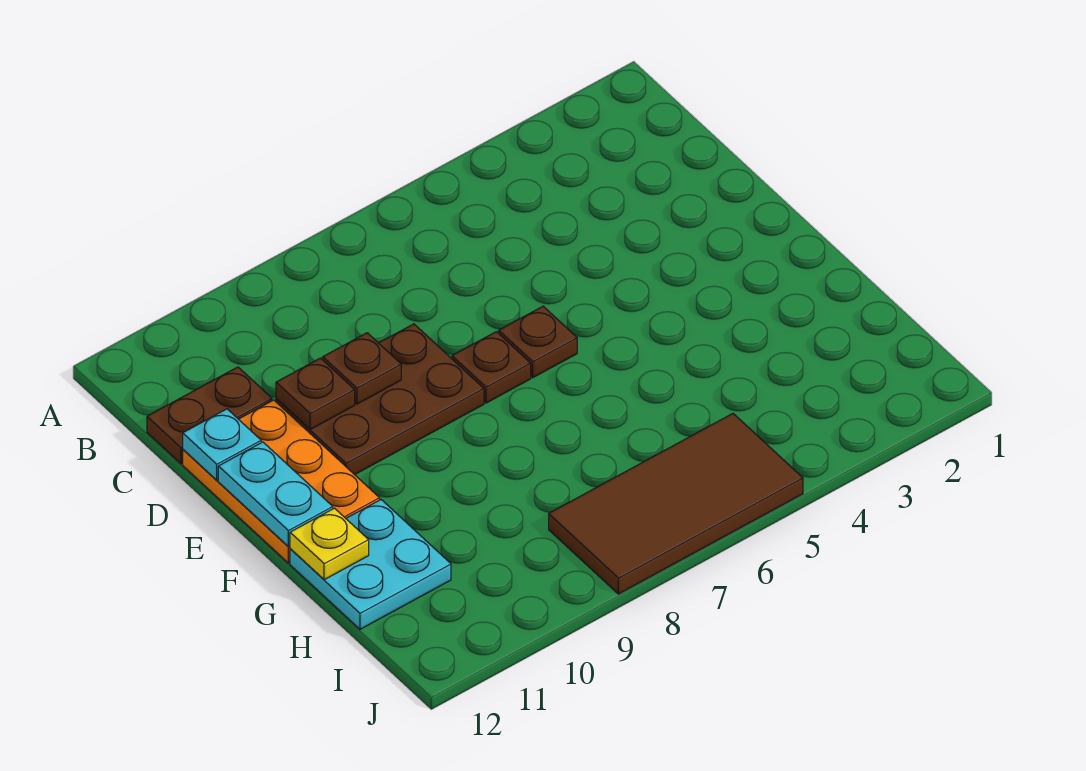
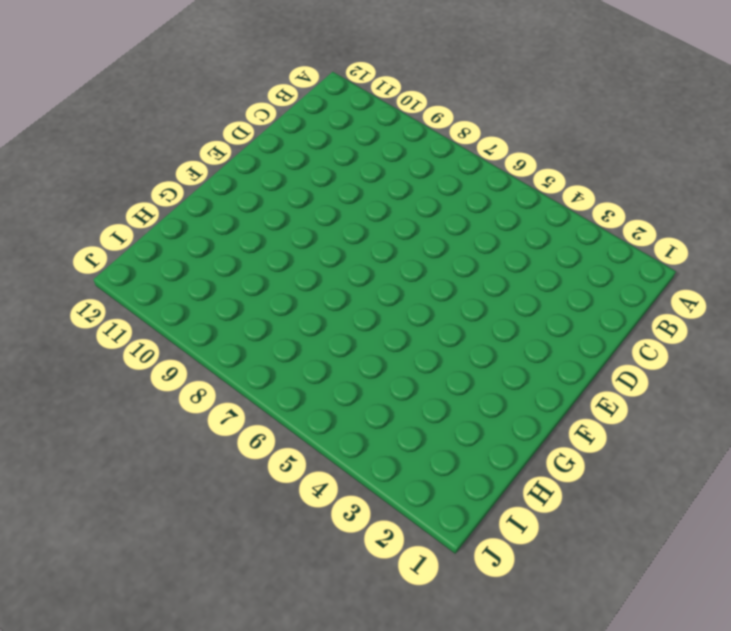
none -> brown 1x2 plate [147,367,272,464]
none -> brown 2x3 plate [276,324,484,475]
none -> orange 2x3 plate [183,400,380,563]

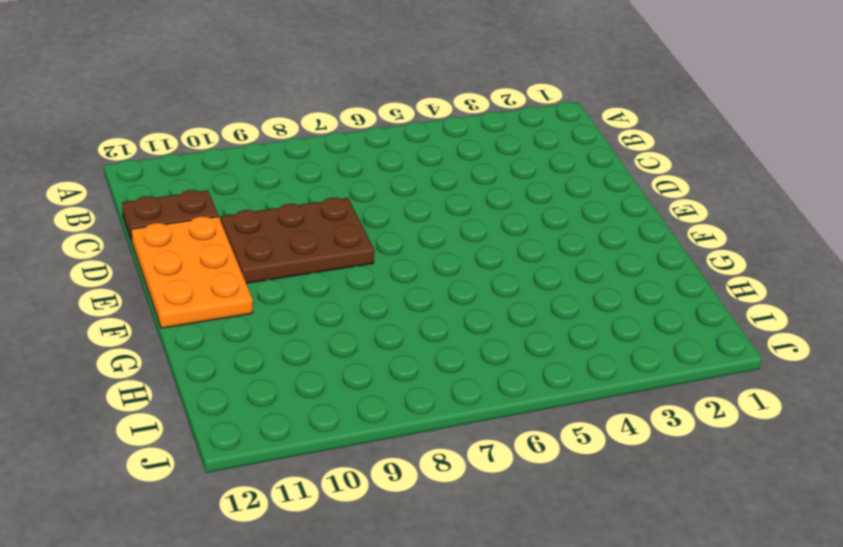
none -> brown 1x1 plate [499,306,577,378]
none -> brown 1x1 plate [452,332,531,403]
none -> cyan 2x2 plate [290,500,451,629]

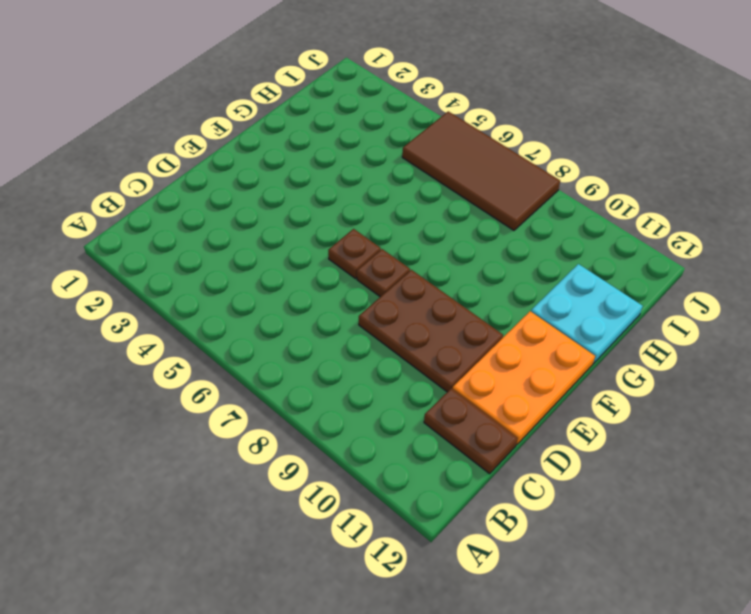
none -> brown 1x1 plate [323,333,401,404]
none -> brown 1x1 plate [276,358,355,430]
none -> cyan 1x1 plate [183,409,261,480]

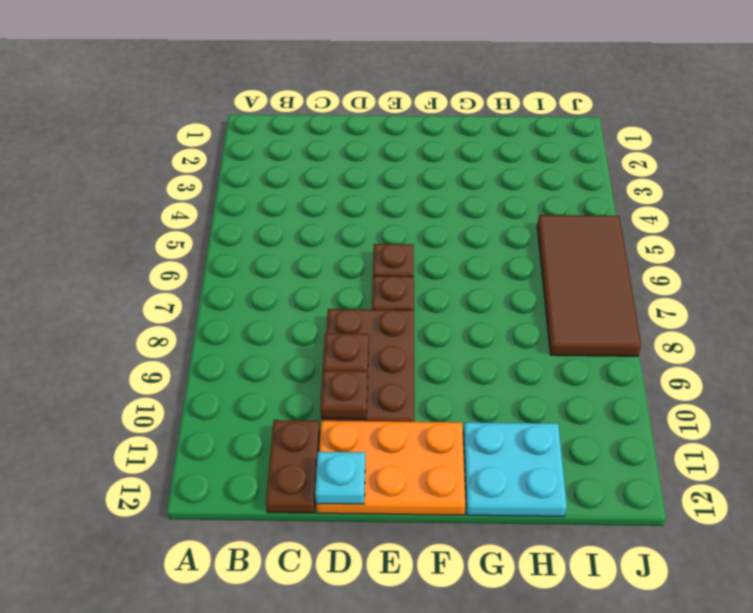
none -> cyan 1x2 plate [218,442,333,547]
none -> yellow 1x1 plate [290,508,369,580]

